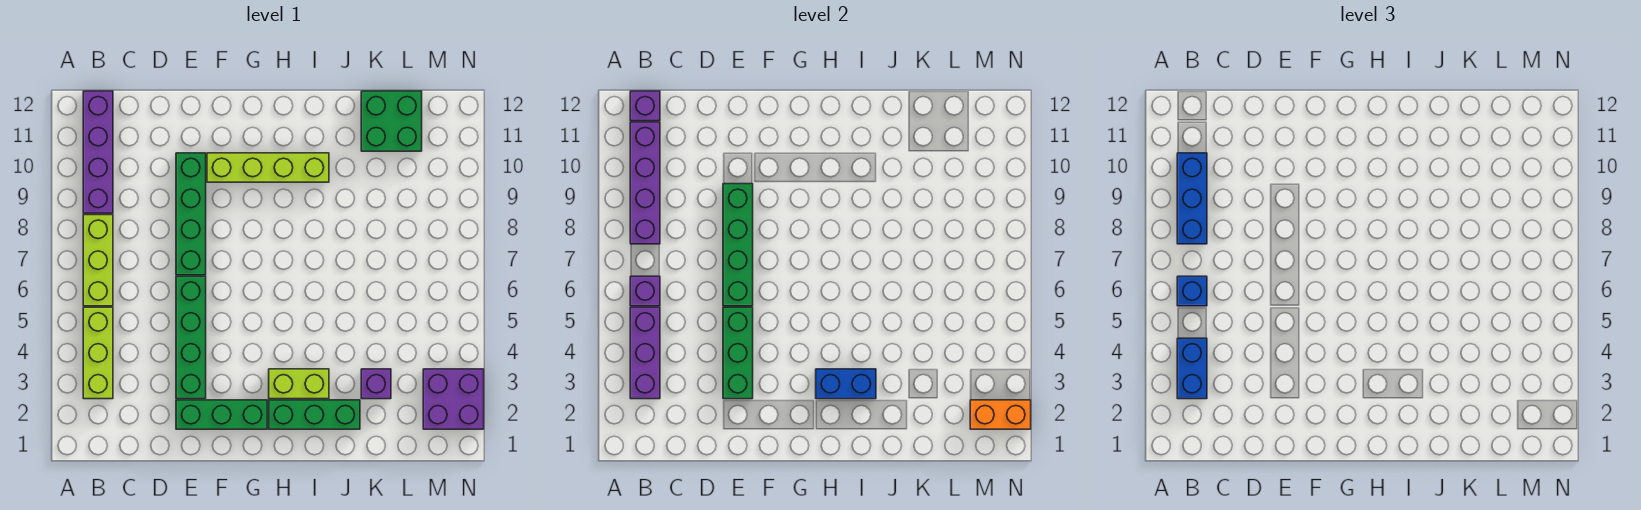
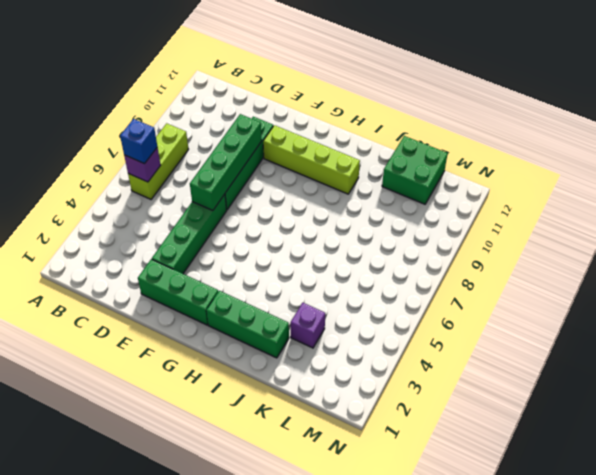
none -> lime 1x3 brick [83,307,113,399]
none -> purple 1x4 brick [83,91,113,213]
none -> lime 1x2 brick [269,369,329,399]

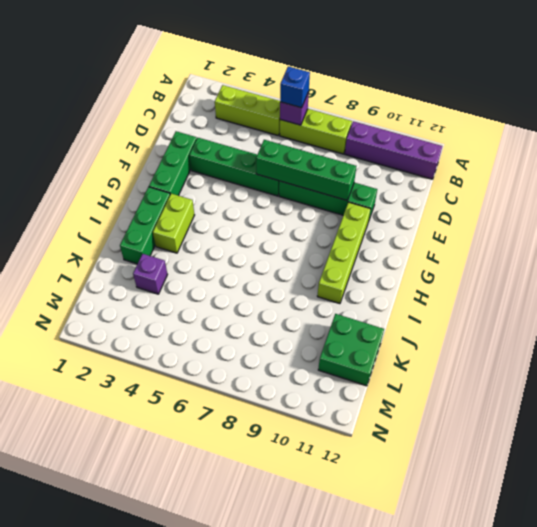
none -> purple 2x2 brick [423,369,484,429]
none -> purple 1x3 brick [630,307,660,399]
none -> purple 1x4 brick [630,122,660,244]

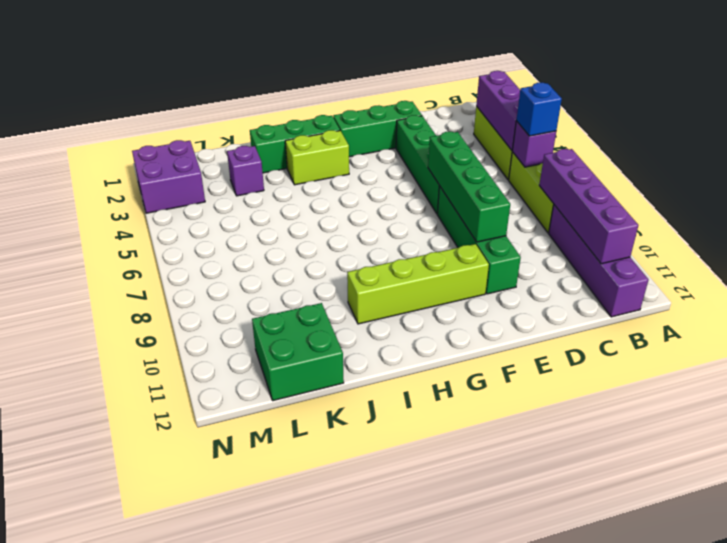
none -> purple 1x1 brick [630,91,660,121]
none -> green 1x3 brick [723,307,753,399]
none -> blue 1x2 brick [816,369,876,399]

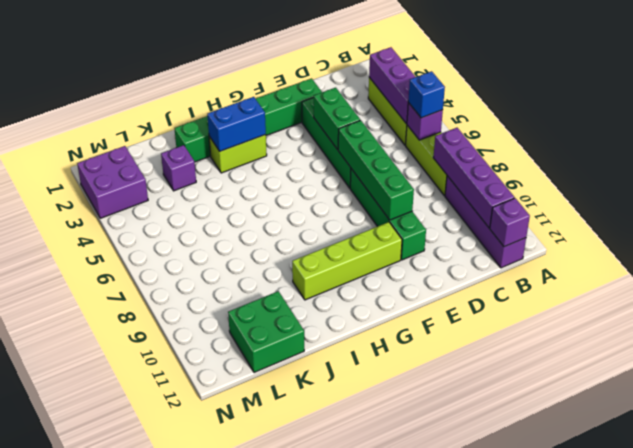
green 1x2 brick [314,88,360,150] -> green 1x3 brick [723,307,753,399]
none -> orange 1x2 brick [970,400,1031,429]
none -> blue 1x2 brick [1177,338,1207,399]
none -> blue 1x3 brick [1177,153,1207,244]

